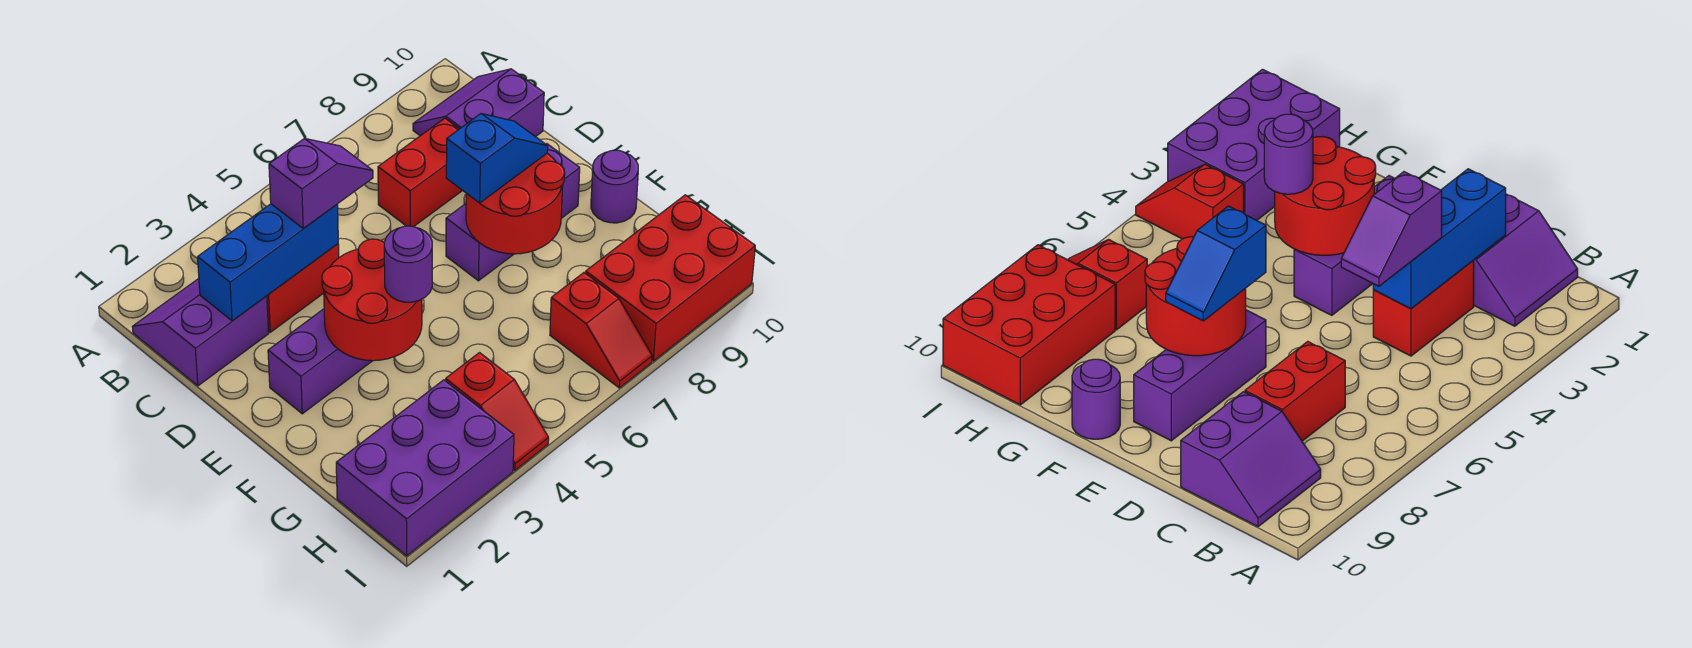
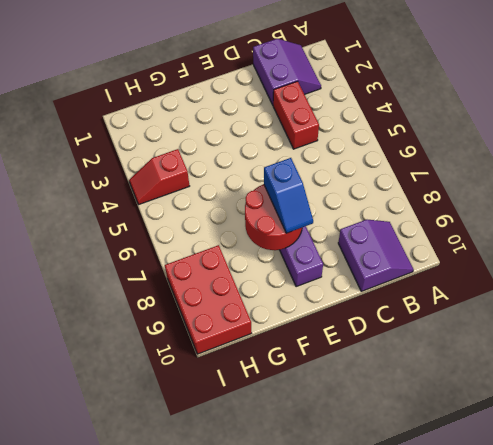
none -> red 1x2 brick [378,118,463,227]
none -> purple 1x3 brick [268,309,372,414]
none -> purple 1x1 round brick [591,150,638,223]

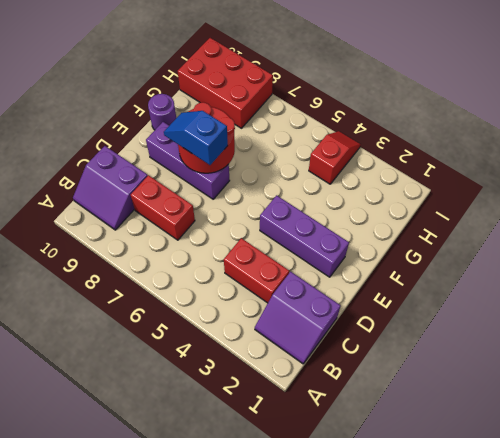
none -> purple 2x3 brick [336,380,514,556]
none -> red 1x2 slope [550,273,652,388]
none -> blue 1x3 brick [198,204,338,321]

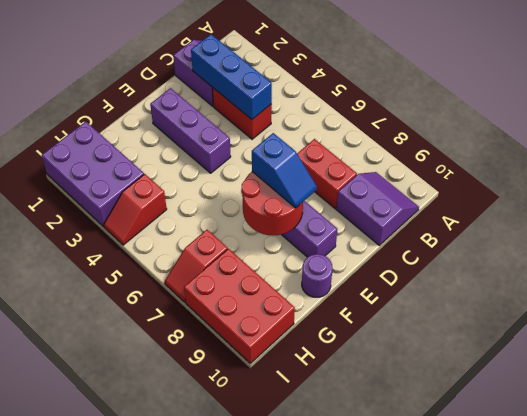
none -> red 2x2 round brick [322,239,422,361]
none -> purple 1x2 slope [269,138,373,229]
none -> purple 1x1 round brick [384,226,432,302]

